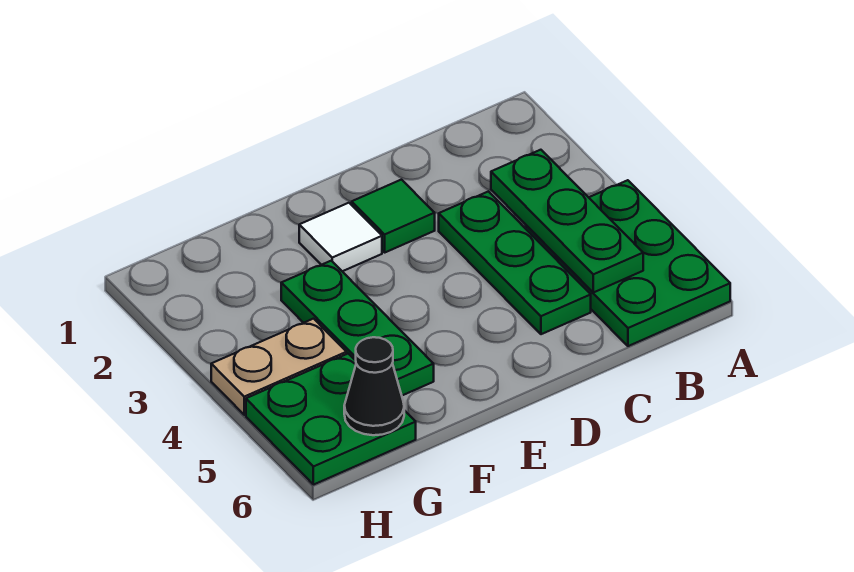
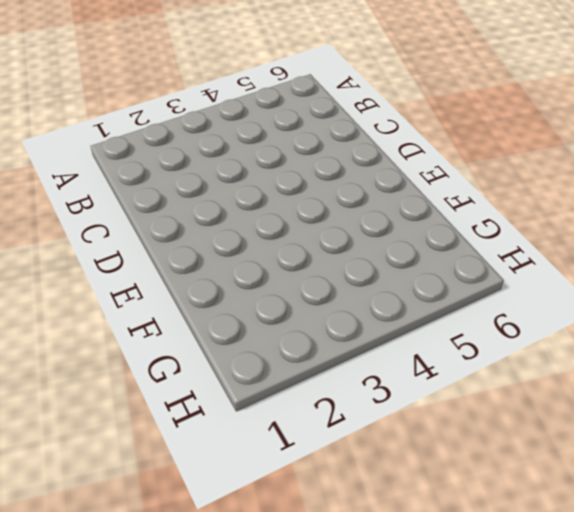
none -> green 2x3 plate [526,180,730,346]
none -> green 1x3 plate [439,191,591,334]

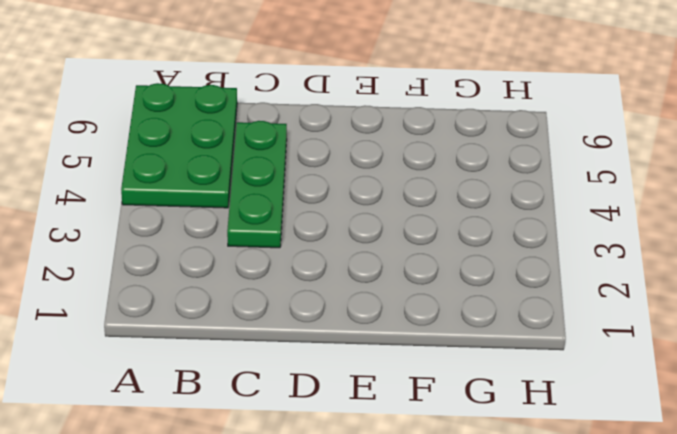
none -> green 1x1 tile [352,180,435,252]
none -> white 1x1 tile [299,203,382,271]

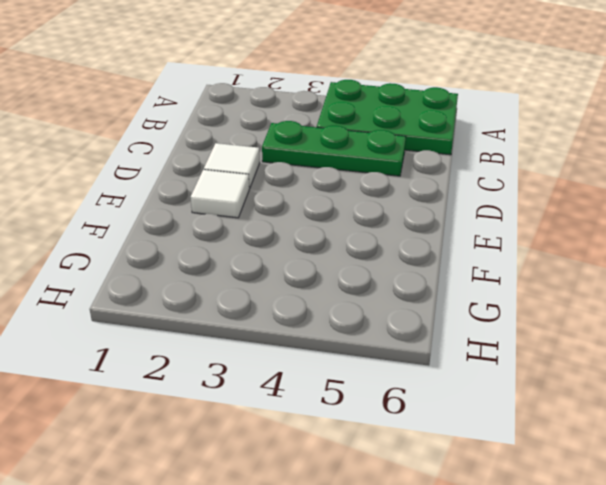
white 1x1 tile [204,143,260,188] -> green 1x1 tile [352,180,435,252]
none -> green 1x3 plate [281,261,434,395]
none -> tan 1x2 plate [211,319,347,415]

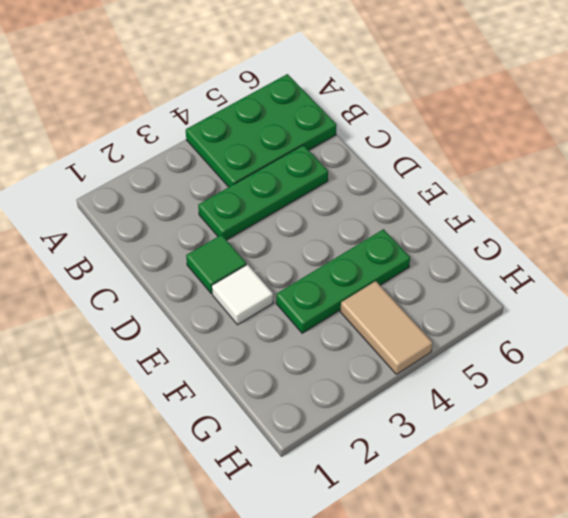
tan 1x2 tile [340,281,433,374] -> tan 1x2 plate [211,319,347,415]
none -> green 2x2 plate [246,354,416,485]
none -> green 1x3 plate [491,150,643,293]

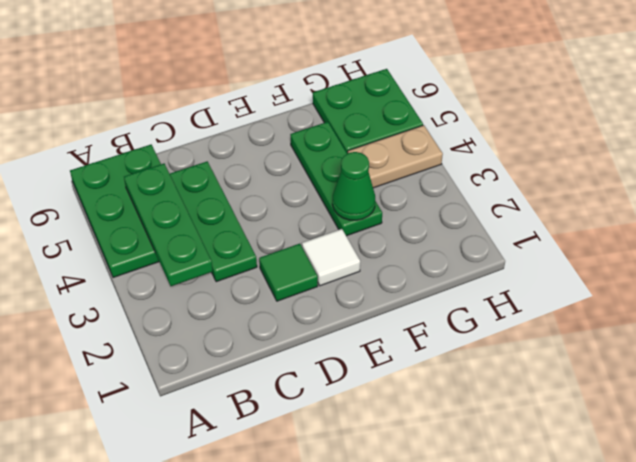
green 1x1 cone [332,152,375,220] -> none
none -> black 1x1 cone [344,337,404,435]

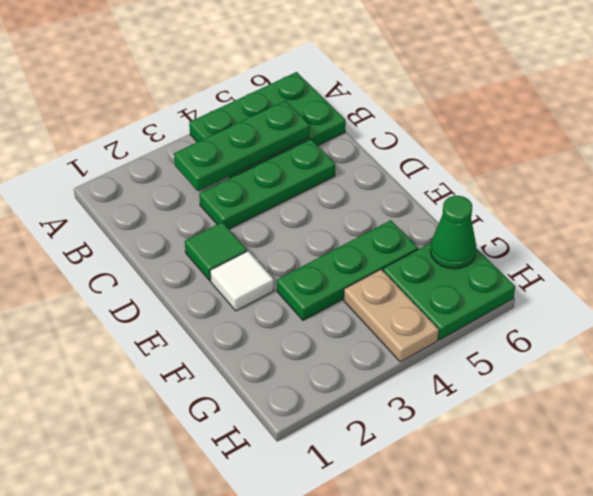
green 1x1 cone [430,196,476,269] -> black 1x1 cone [344,337,404,435]

